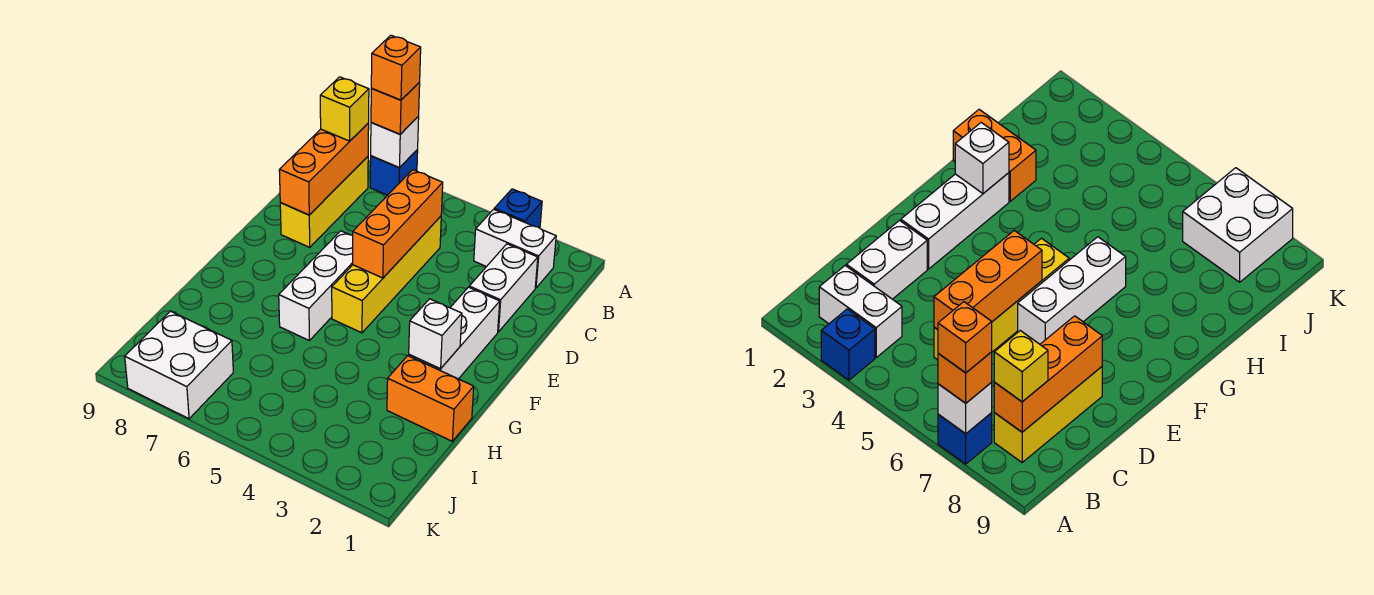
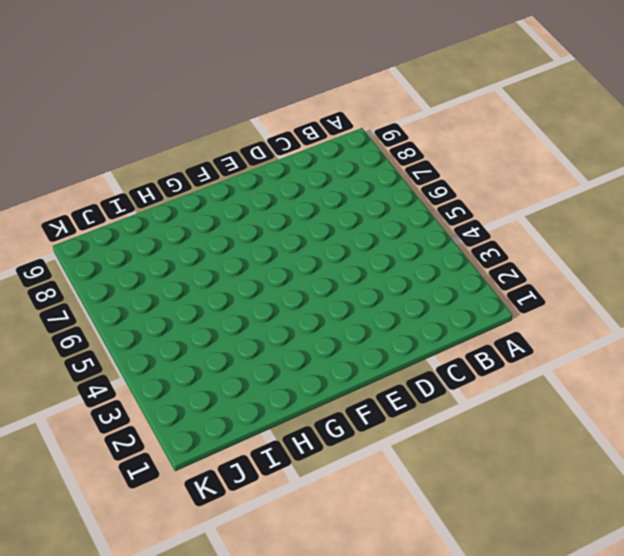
none -> blue 1x1 brick [494,189,542,228]
none -> blue 1x1 brick [370,150,418,195]
none -> white 1x2 brick [474,209,556,288]

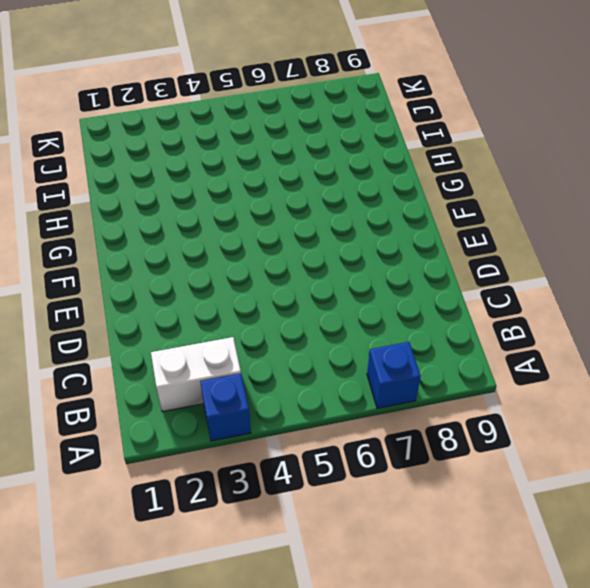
none -> yellow 1x3 brick [280,157,369,247]
none -> white 1x2 brick [469,244,538,332]
none -> yellow 1x4 brick [332,216,441,333]

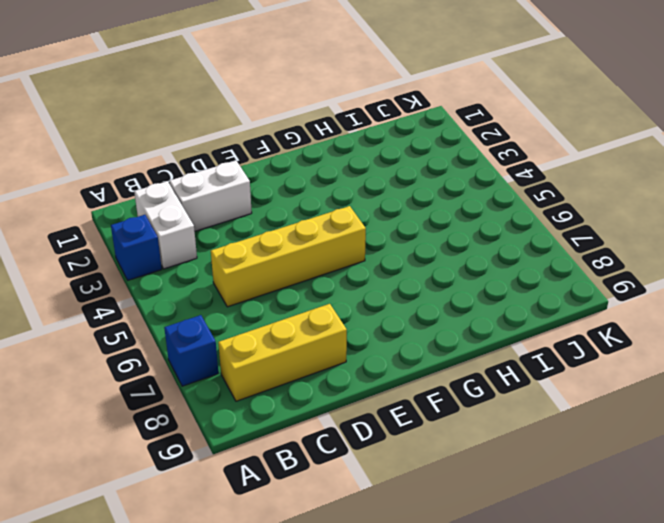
none -> white 1x3 brick [409,287,500,379]
none -> white 1x3 brick [279,231,353,340]
none -> orange 1x2 brick [387,356,474,441]

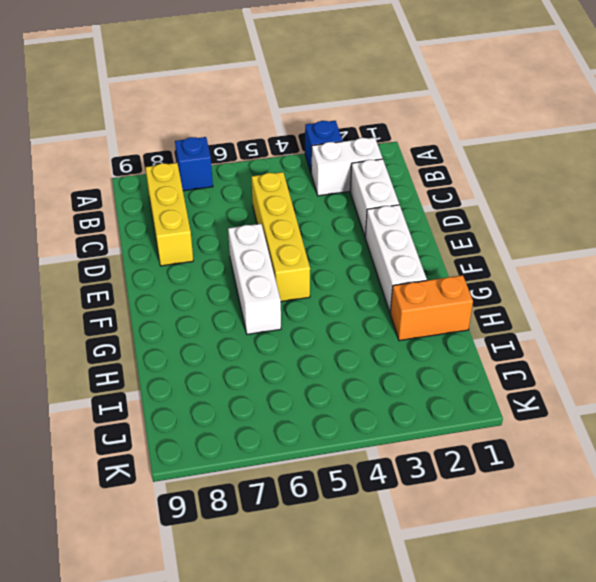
none -> white 2x2 brick [125,311,233,419]
none -> white 1x1 brick [371,116,419,168]
none -> orange 1x3 brick [279,123,369,215]

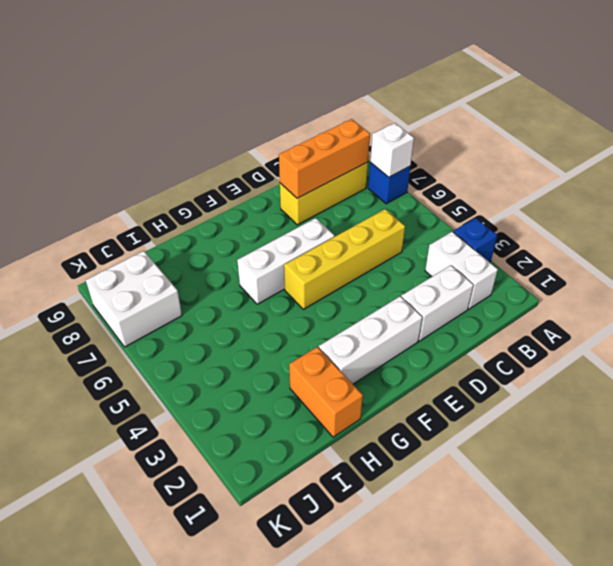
none -> orange 1x3 brick [353,170,443,278]
none -> white 1x1 brick [409,299,462,369]
none -> orange 1x1 brick [371,82,420,134]

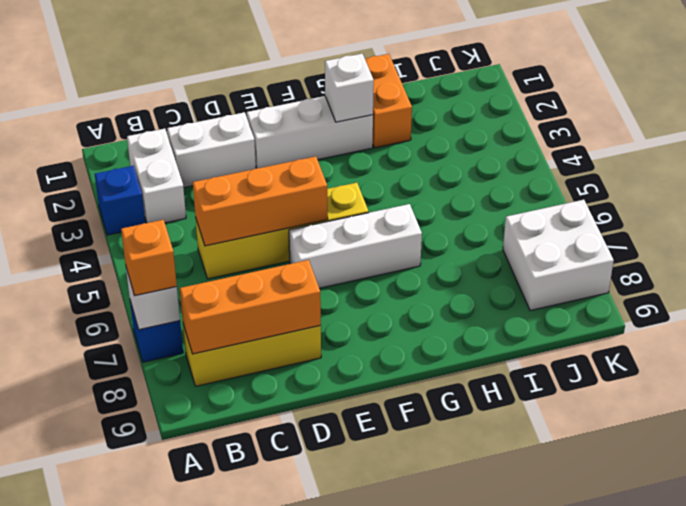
none -> yellow 1x1 brick [320,77,369,141]
none -> orange 1x1 brick [371,35,421,100]

